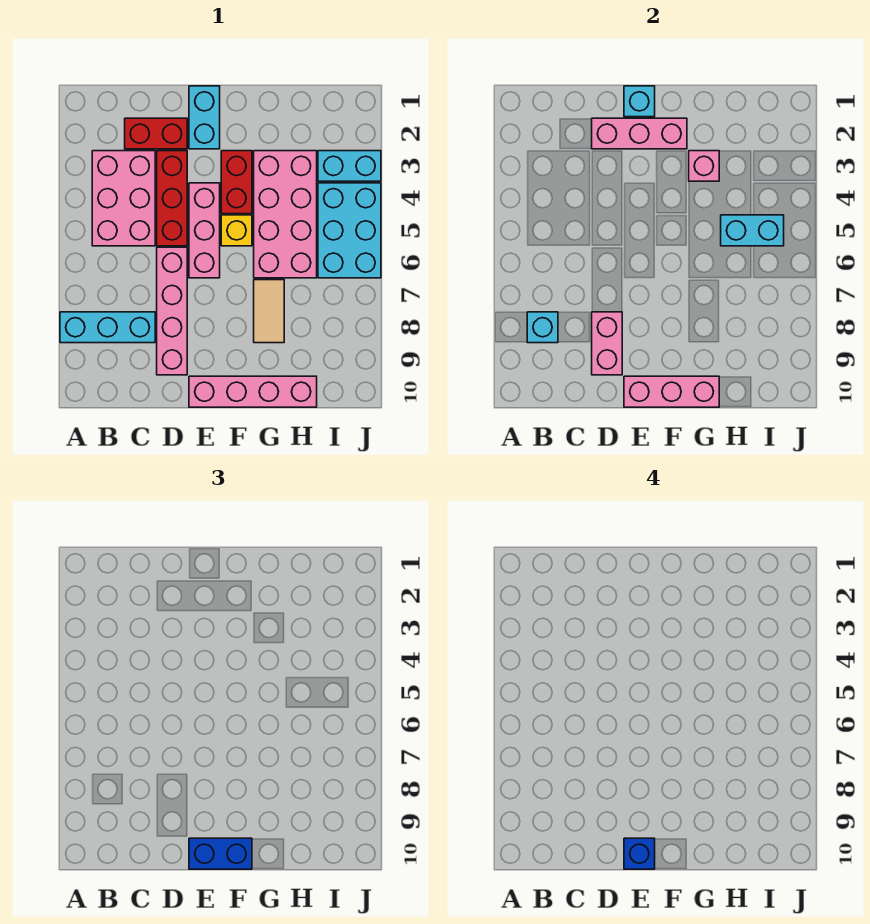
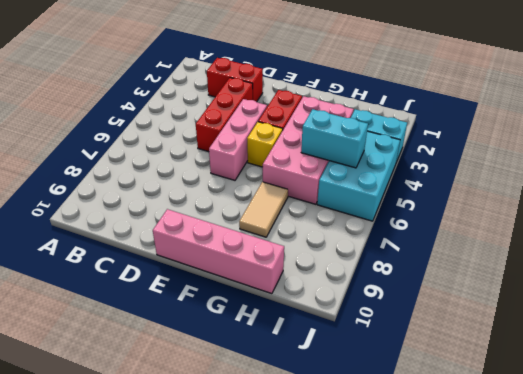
none -> cyan 1x3 brick [60,312,155,343]
none -> pink 2x3 brick [92,151,155,246]
none -> pink 1x4 brick [157,247,187,375]

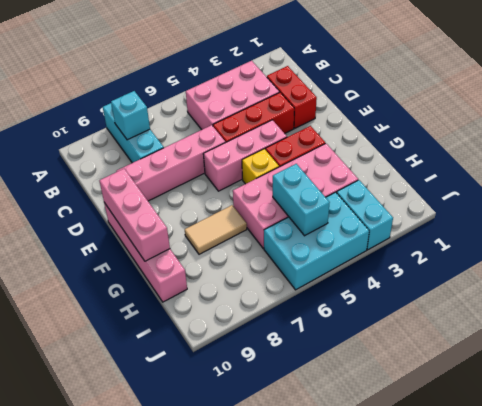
none -> cyan 1x2 brick [189,86,220,149]
none -> pink 1x3 brick [592,118,687,149]
none -> pink 1x2 brick [592,312,622,375]

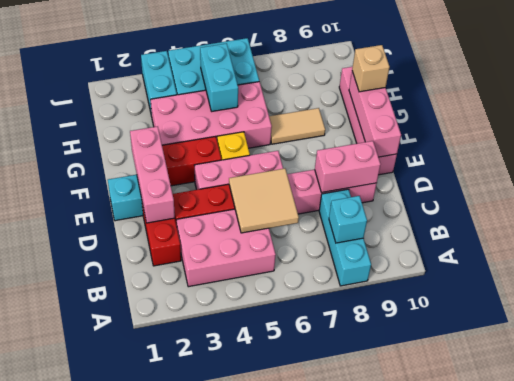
tan 2x2 tile [229,169,299,233] -> none
tan 1x1 brick [352,45,390,92] -> none
none -> cyan 1x1 brick [624,86,655,117]
none -> pink 1x1 brick [689,151,719,181]
none -> blue 1x2 brick [189,838,252,869]

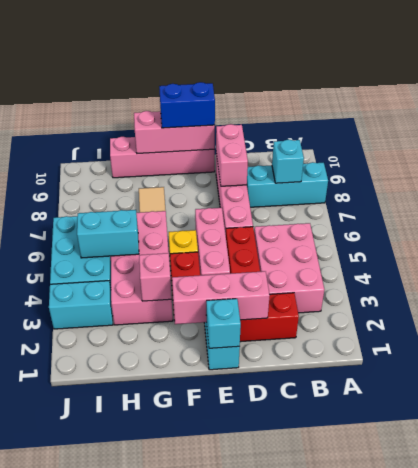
none -> blue 1x1 brick [624,838,655,869]

